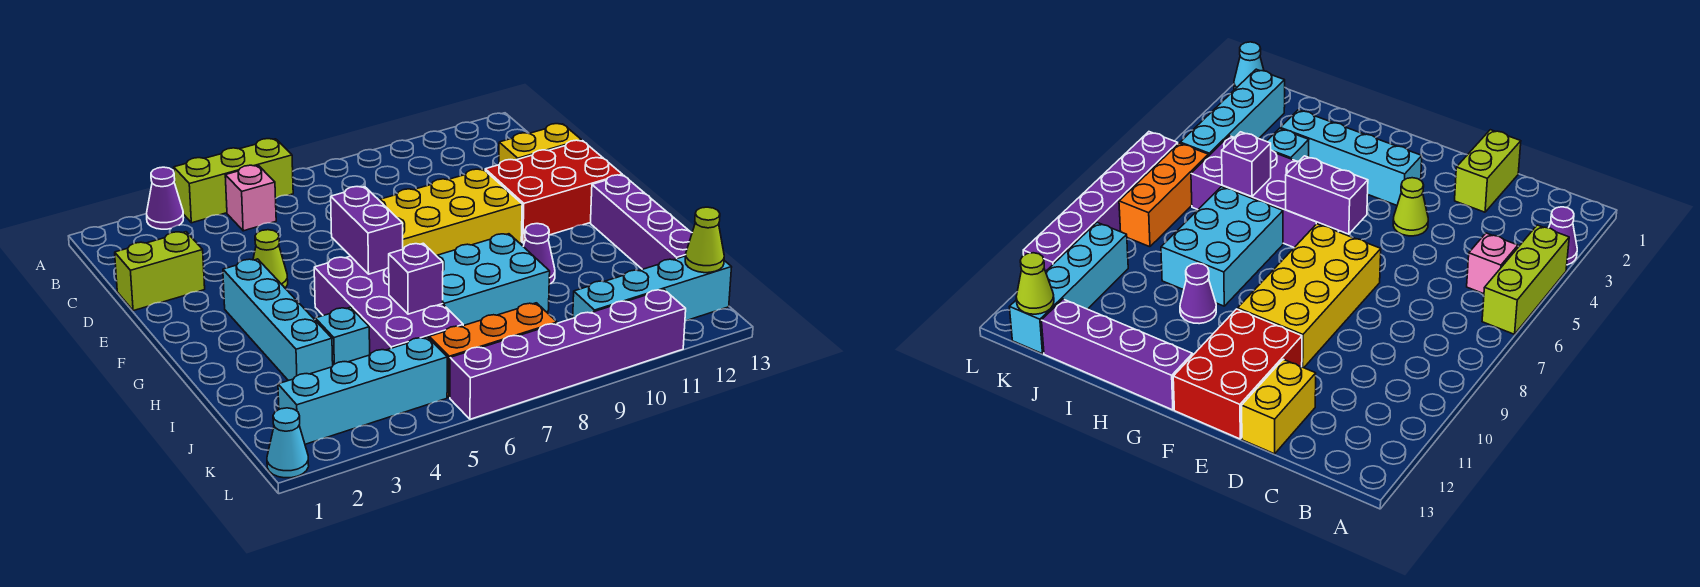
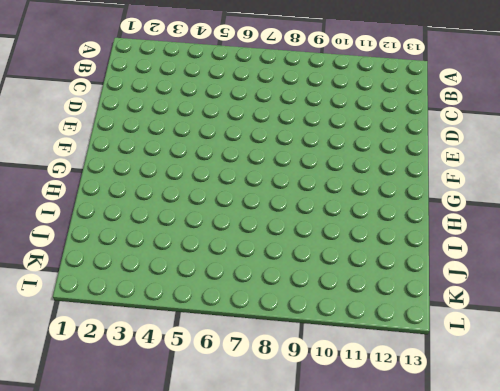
none -> purple 1x1 cone [147,167,184,229]
none -> lime 1x3 brick [174,139,293,223]
none -> pink 1x1 brick [225,165,276,231]

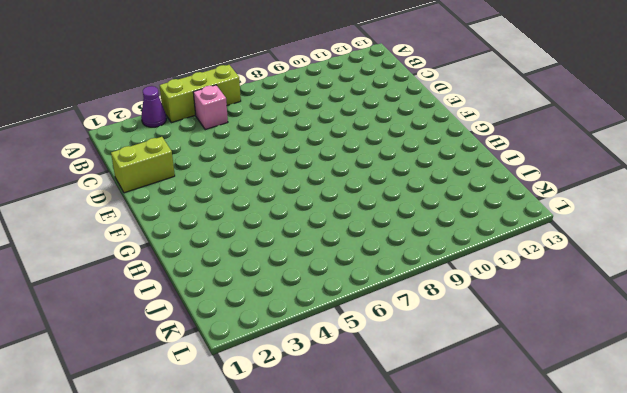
none -> yellow 1x2 brick [499,124,582,164]
none -> lime 1x1 cone [253,230,288,288]
none -> yellow 2x4 brick [379,169,522,256]

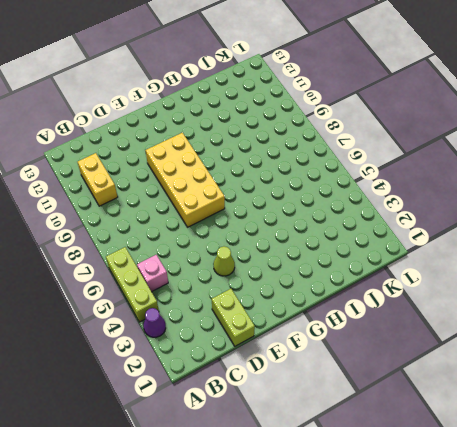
yellow 1x2 brick [78,153,118,206] -> yellow 1x2 brick moved to [499,124,582,164]
none -> red 2x3 brick [485,140,622,243]
none -> cyan 1x4 brick [223,259,333,381]
none -> purple 2x4 brick [314,256,463,354]

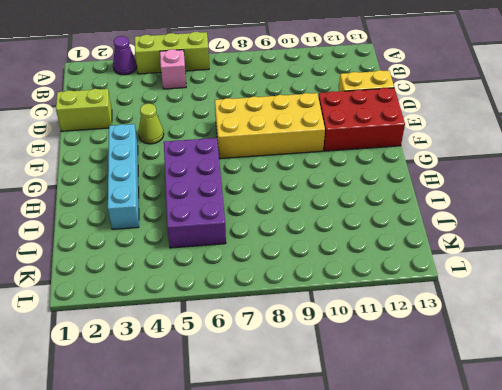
none -> purple 1x4 brick [591,175,692,269]
none -> cyan 2x3 brick [437,234,550,326]
none -> purple 1x1 cone [523,224,555,284]

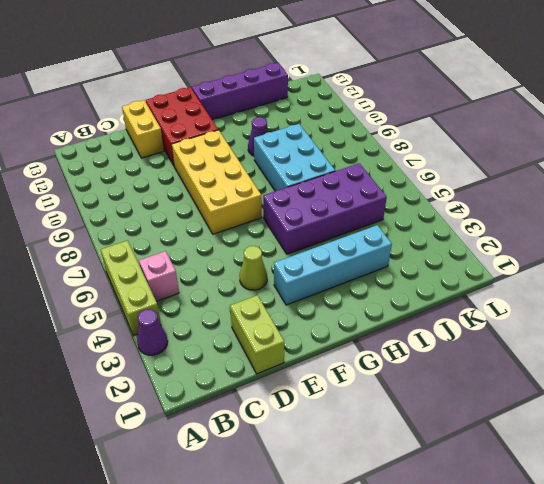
none -> cyan 1x1 brick [315,307,370,365]
none -> cyan 1x4 brick [278,337,447,444]
none -> orange 1x3 brick [429,303,557,398]

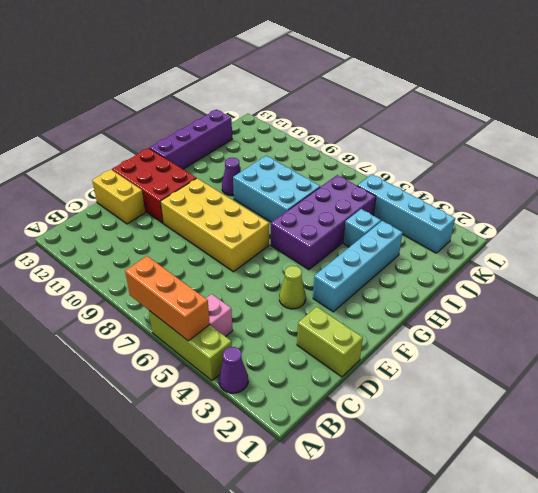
orange 1x3 brick [125,256,210,341] -> orange 1x3 brick moved to [429,303,557,398]
none -> cyan 1x4 brick [573,256,732,321]
none -> cyan 1x1 cone [267,408,309,478]
none -> purple 1x6 brick [450,290,686,419]

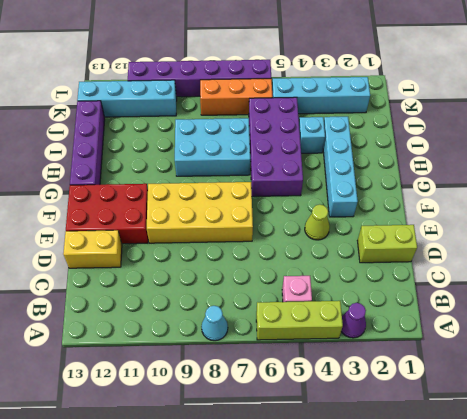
cyan 1x1 cone [201,306,228,341] -> cyan 1x1 cone moved to [267,408,309,478]
none -> purple 1x1 cone [523,224,555,284]
none -> purple 1x2 brick [331,187,403,274]
none -> purple 1x1 brick [389,243,443,314]

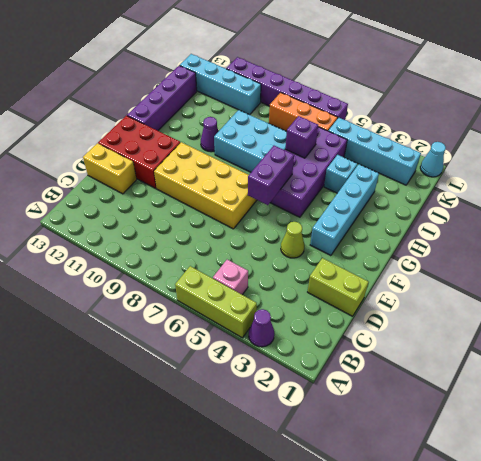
none -> lime 1x1 cone [685,207,724,273]

